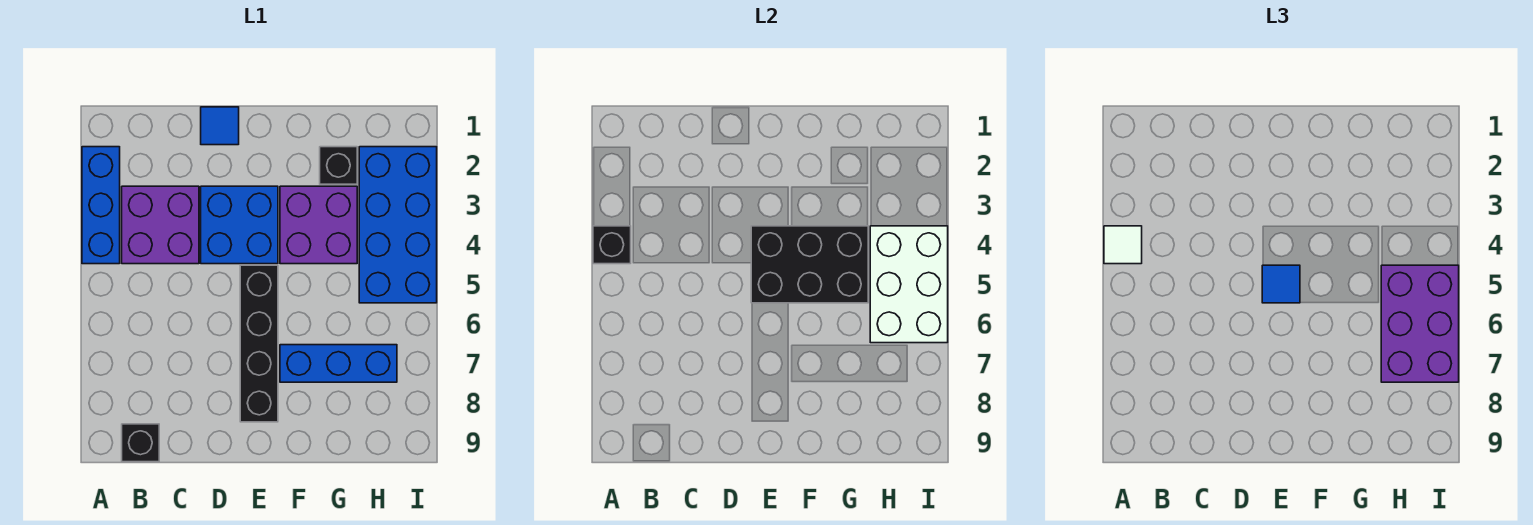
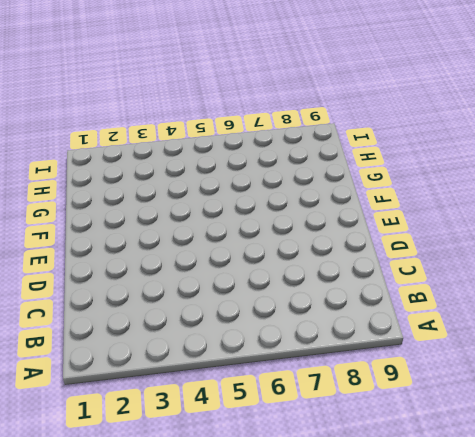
none -> blue 1x3 brick [82,147,120,264]
none -> purple 2x2 brick [122,186,199,264]
none -> black 1x1 brick [122,424,159,462]

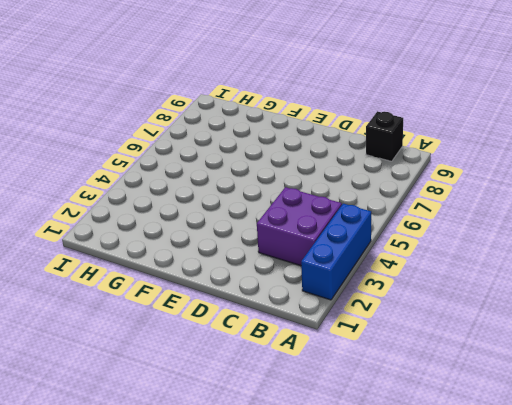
none -> blue 1x1 tile [201,107,239,145]
none -> blue 2x2 brick [201,186,278,264]
none -> black 1x4 brick [240,265,278,422]

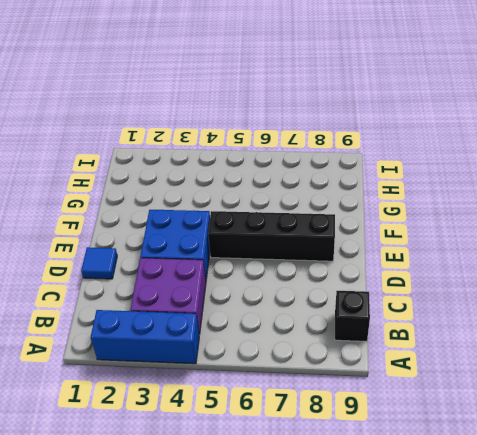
none -> purple 2x2 brick [280,186,357,264]
none -> blue 1x3 brick [280,345,397,382]
none -> black 1x1 brick [320,147,357,184]

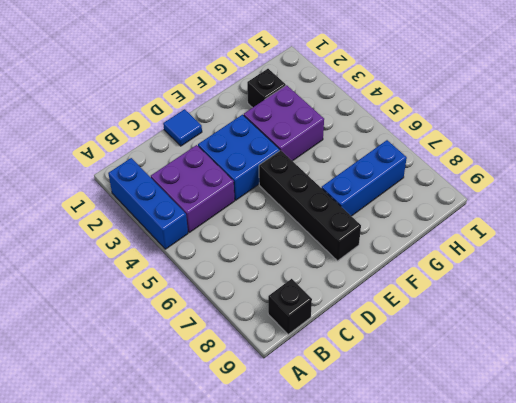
none -> blue 2x4 brick [359,147,437,303]
none -> black 1x1 brick [593,226,631,264]
none -> black 2x3 brick [751,226,868,303]

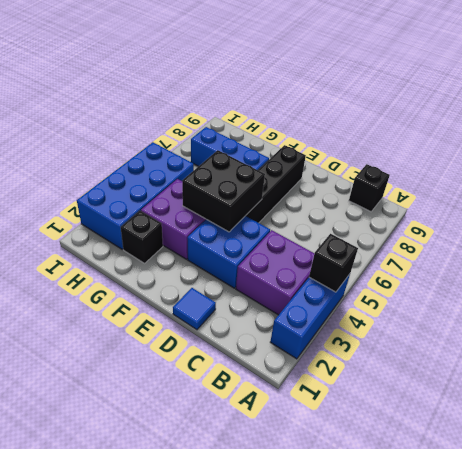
black 2x2 brick [182,150,265,232] -> black 2x3 brick [751,226,868,303]
none -> white 2x3 brick [870,226,948,343]
none -> white 1x1 tile [1104,226,1142,264]
none -> blue 1x1 tile [1262,265,1300,303]

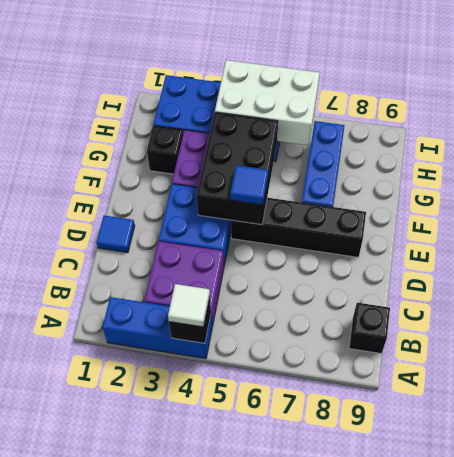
none -> purple 2x3 brick [1381,265,1459,382]

